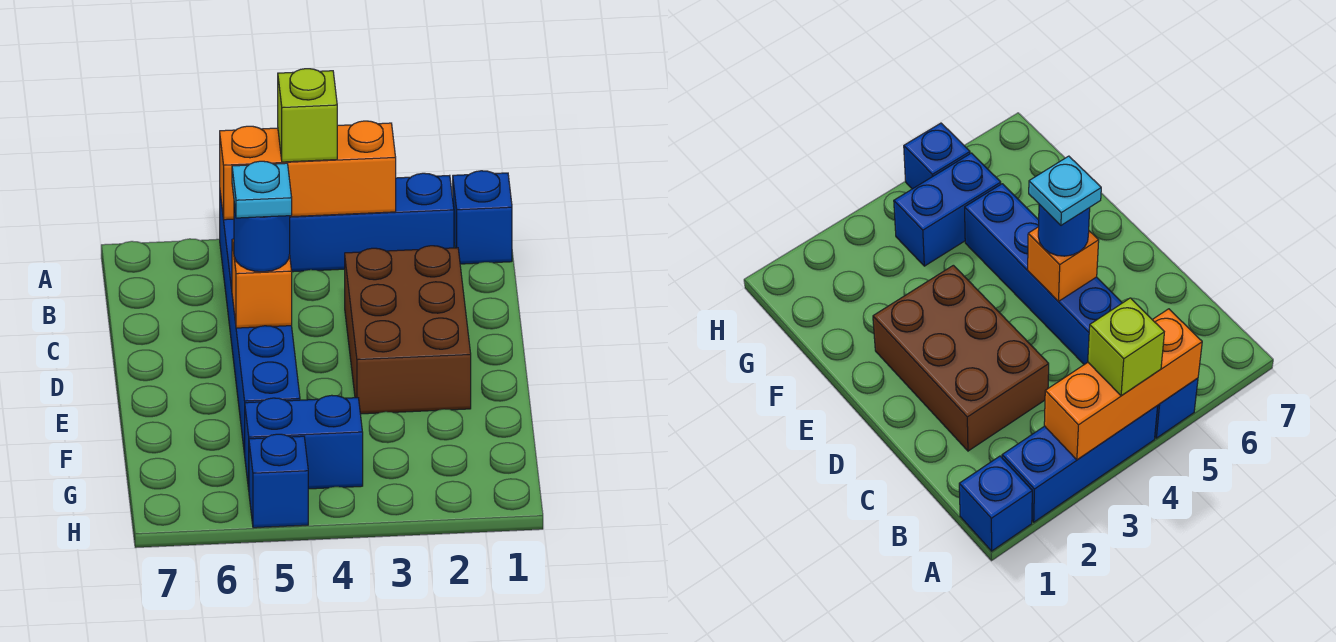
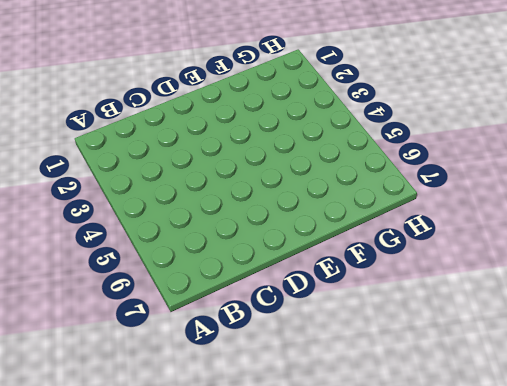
none -> blue 1x1 brick [453,171,512,264]
none -> blue 1x3 brick [290,173,454,272]

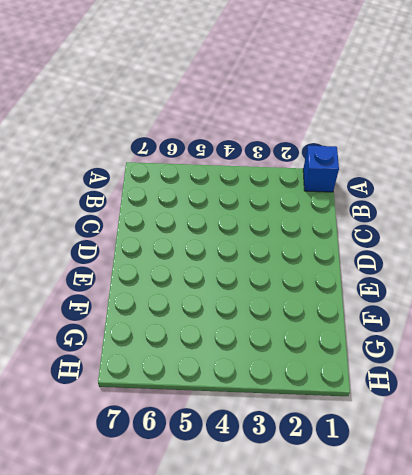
none -> blue 1x3 brick [290,173,454,272]
none -> blue 1x6 brick [220,194,300,455]

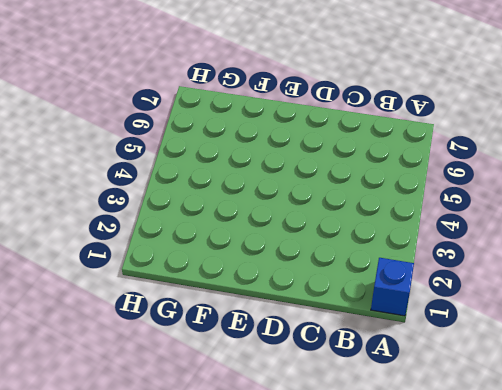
none -> blue 1x3 brick [290,173,454,272]
none -> blue 1x6 brick [220,194,300,455]

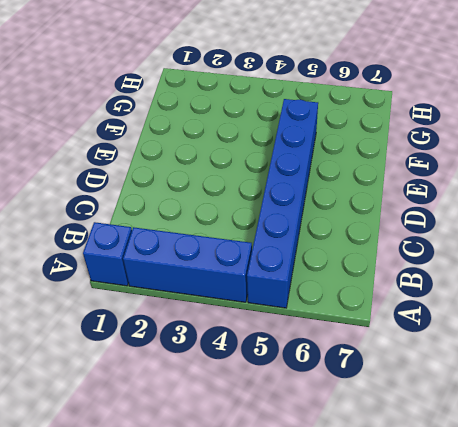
none -> brown 2x3 brick [345,246,471,414]
none -> blue 1x2 brick [245,395,363,489]

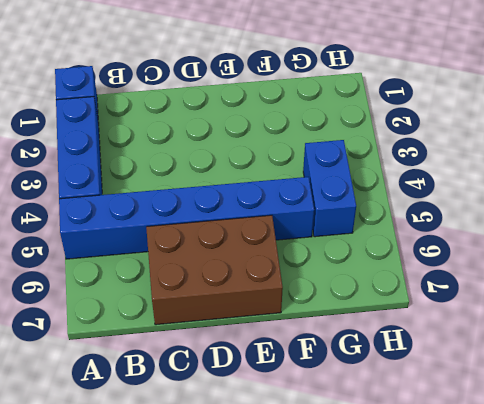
brown 2x3 brick [146,215,283,325] -> brown 2x3 brick moved to [345,246,471,414]
none -> blue 1x1 brick [249,434,308,528]
none -> orange 1x3 brick [220,121,396,220]

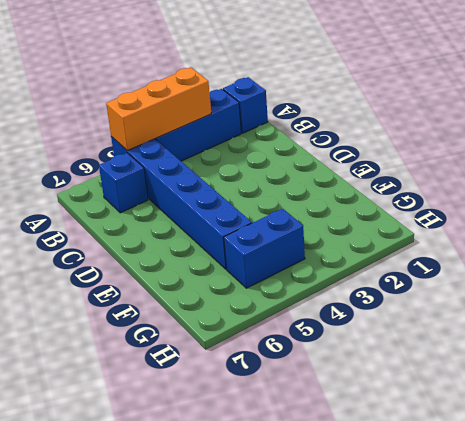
blue 1x1 brick [99,153,148,213] -> blue 1x1 brick moved to [249,434,308,528]
none -> brown 2x3 brick [345,246,471,414]
none -> orange 1x1 brick [232,239,292,328]

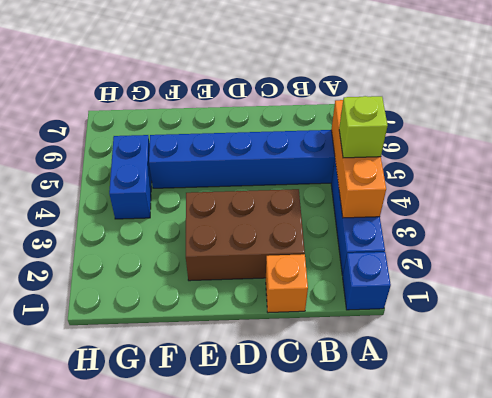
orange 1x1 brick [266,254,308,313] -> orange 1x1 brick moved to [232,239,292,328]
none -> blue 1x1 brick [249,434,308,528]
none -> blue 1x1 round brick [234,204,290,272]

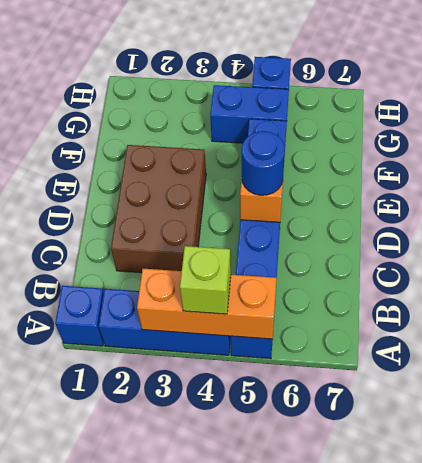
none -> cyan 1x1 plate [232,161,292,218]

